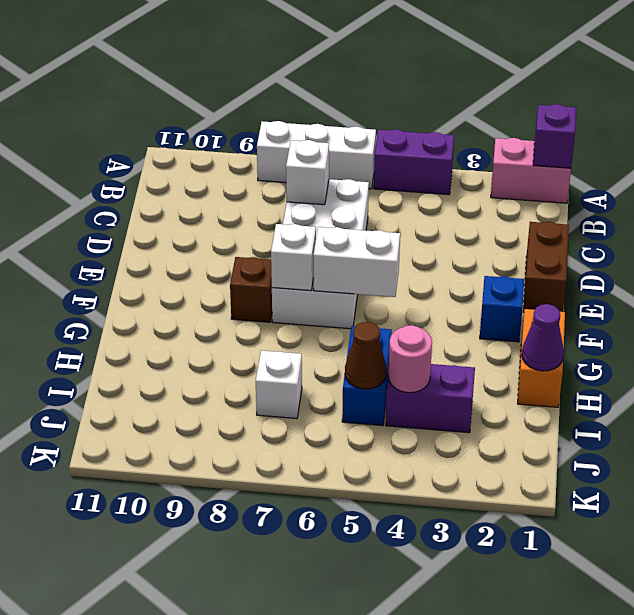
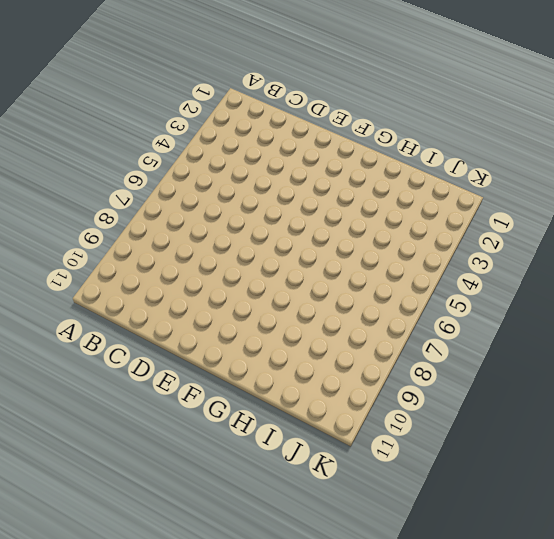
none -> pink 1x2 brick [491,138,571,203]
none -> purple 1x2 brick [374,129,454,195]
none -> white 1x3 brick [257,121,376,189]

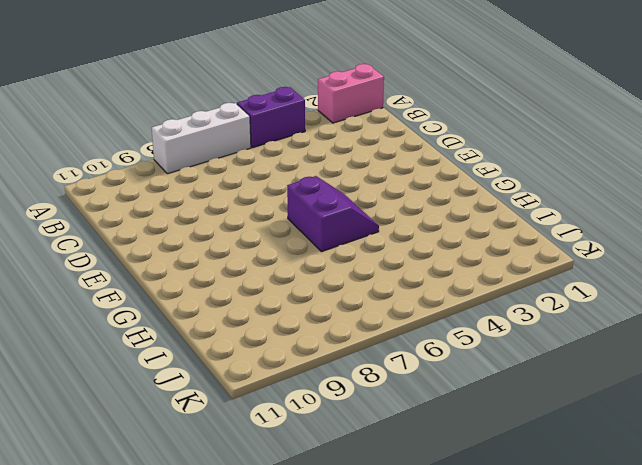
purple 2x2 slope [287,176,379,252] -> white 2x4 brick [272,179,369,329]
none -> brown 1x2 brick [523,222,569,312]
none -> blue 1x1 brick [480,276,524,342]
none -> brown 1x1 brick [230,257,272,322]

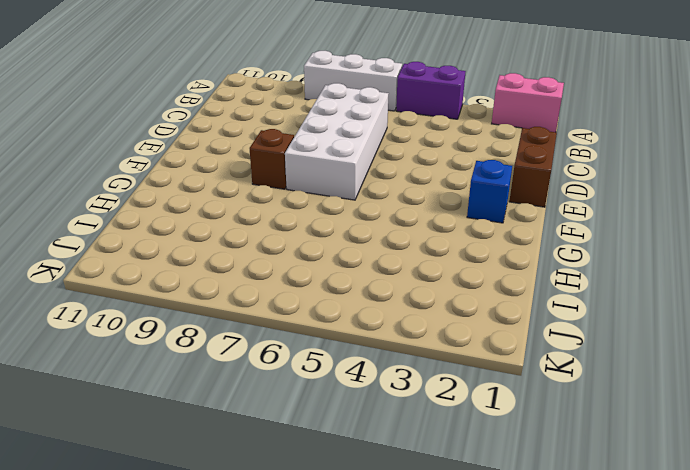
none -> orange 1x2 brick [518,309,565,407]
none -> blue 1x2 brick [342,326,392,426]
none -> purple 1x2 brick [386,364,475,433]

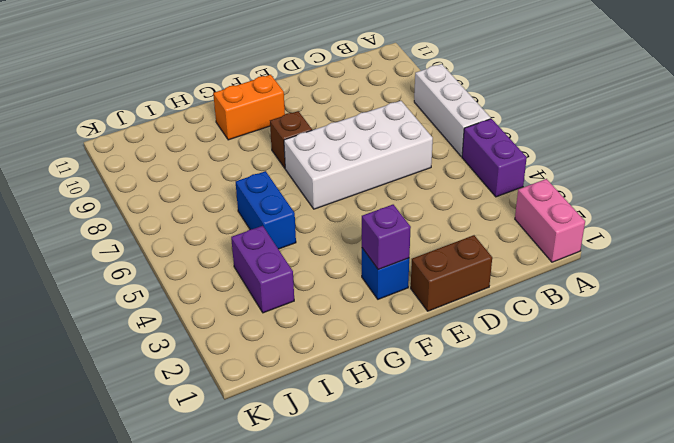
purple 1x1 brick [362,205,411,269] -> purple 1x1 brick moved to [533,104,576,168]
orange 1x2 brick [213,75,285,140] -> orange 1x2 brick moved to [518,309,565,407]
blue 1x2 brick [236,171,296,249] -> blue 1x2 brick turned to [342,326,392,426]
none -> white 1x1 brick [256,350,302,419]
none -> white 1x1 brick [286,140,329,205]
none -> white 1x2 brick [314,227,400,297]

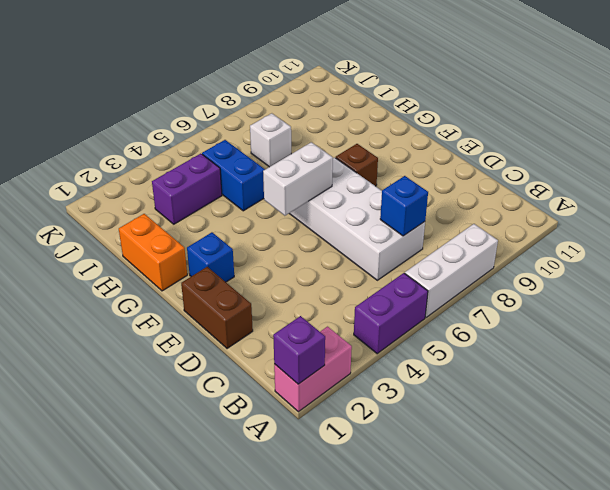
blue 1x1 brick [380,176,428,236] -> white 1x1 brick [286,140,329,205]
none -> white 1x1 brick [271,224,316,291]
none -> purple 1x1 cone [522,304,564,371]
none -> pink 1x1 round brick [388,325,432,393]

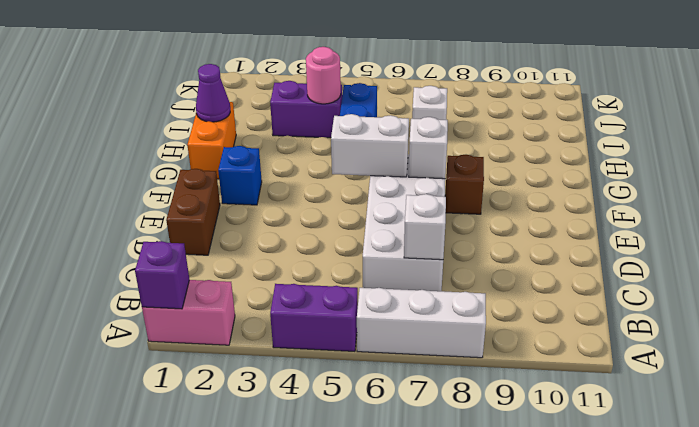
none -> brown 1x1 cone [345,322,387,389]

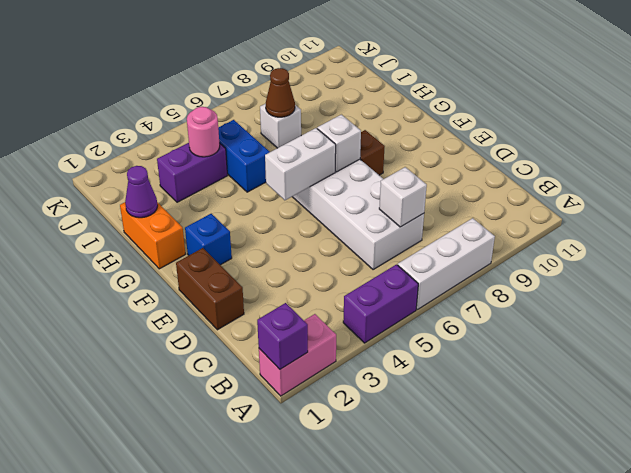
brown 1x1 cone [266,68,295,117] -> brown 1x1 cone moved to [345,322,387,389]

